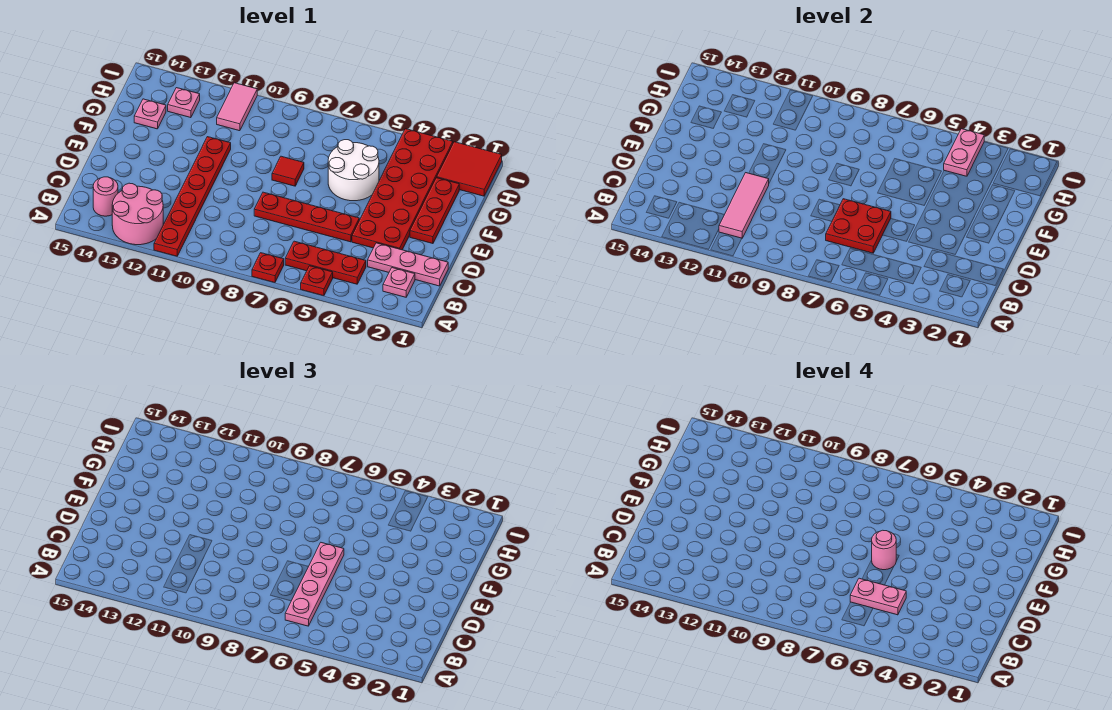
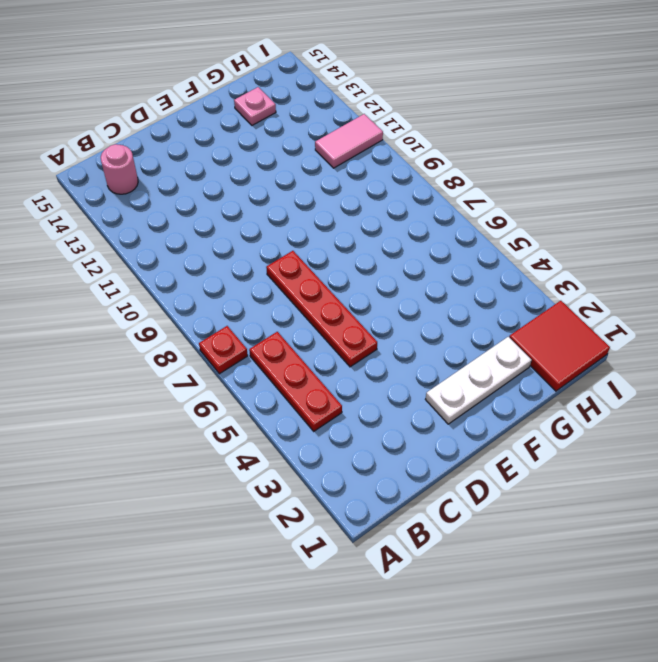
white 1x3 plate [425,337,532,424] -> red 1x3 plate [410,178,459,244]
none -> red 1x1 plate [301,266,333,296]
none -> red 1x6 plate [154,137,231,256]
none -> pink 2x2 round brick [112,183,163,245]

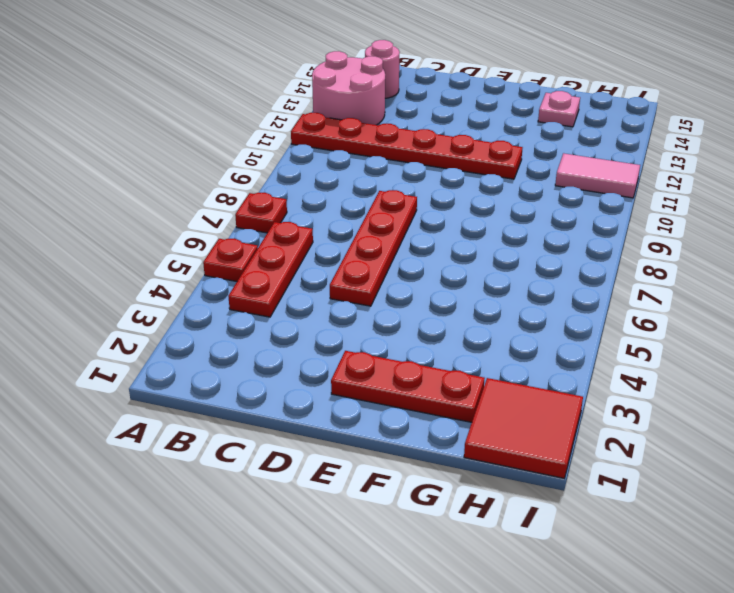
none -> pink 1x1 plate [383,268,415,297]
none -> pink 1x3 plate [368,243,448,286]
none -> red 2x6 plate [352,129,453,250]

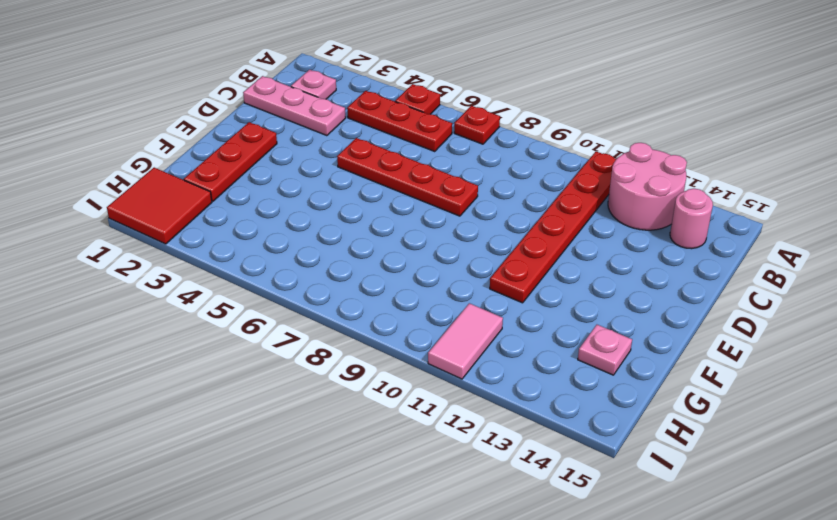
none -> red 2x6 plate [352,129,453,250]
none -> white 2x2 round brick [328,140,379,201]
none -> red 1x1 tile [272,156,304,186]

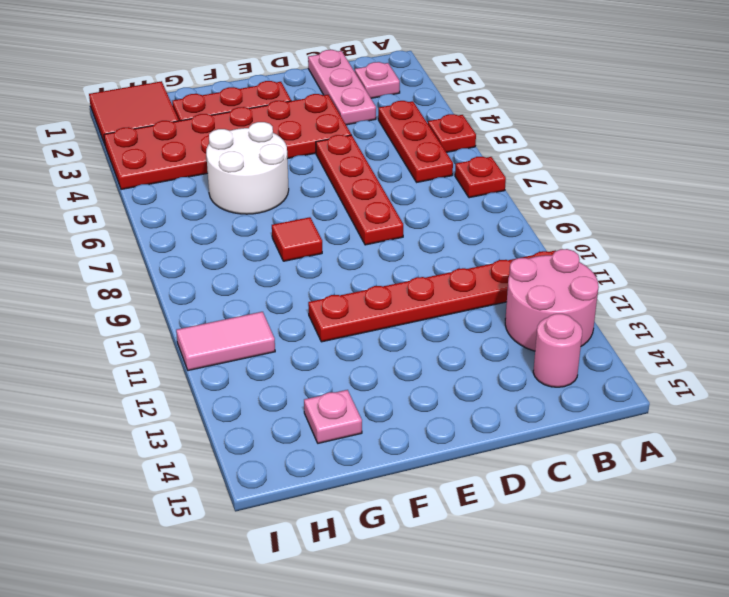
none -> pink 1x1 plate [168,88,200,118]
none -> pink 1x3 tile [719,173,769,238]
none -> red 2x2 plate [826,199,891,253]

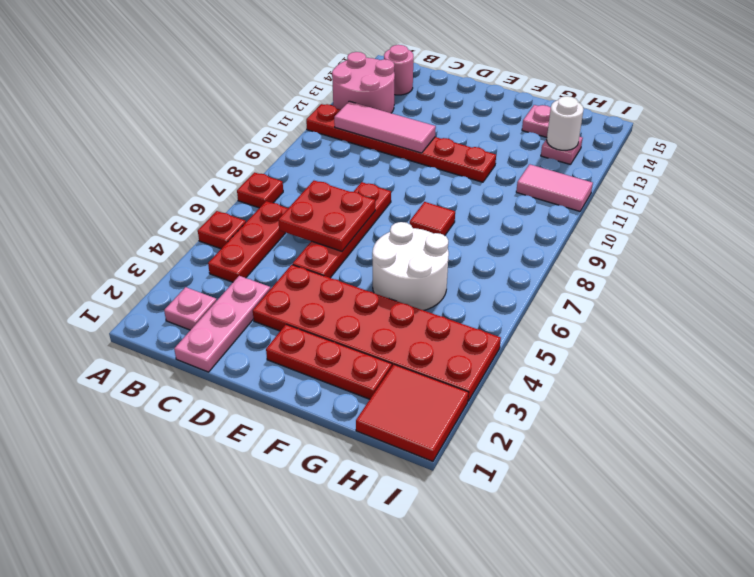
white 1x1 round brick [547,96,583,150] -> none
none -> pink 1x2 plate [944,129,984,176]
none -> pink 1x4 plate [285,543,344,626]
none -> pink 1x2 plate [850,578,906,615]

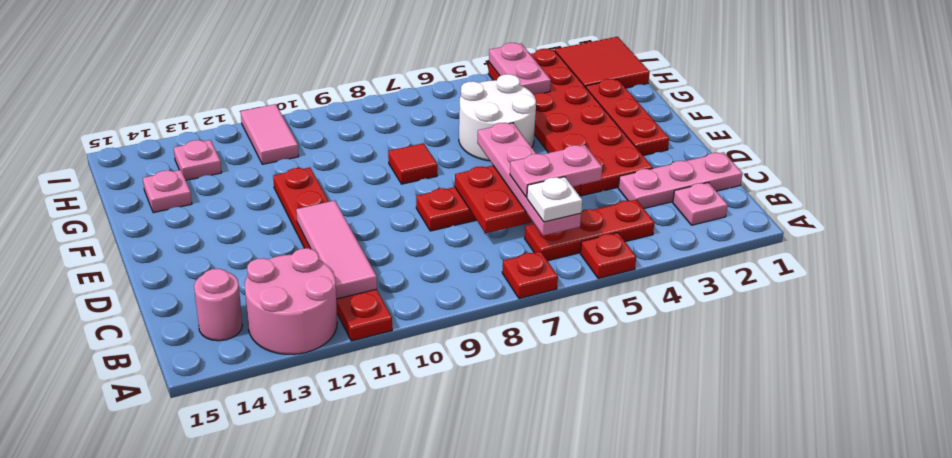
white 1x1 plate [527,177,582,222] -> none
none -> pink 1x1 round brick [872,530,896,570]

